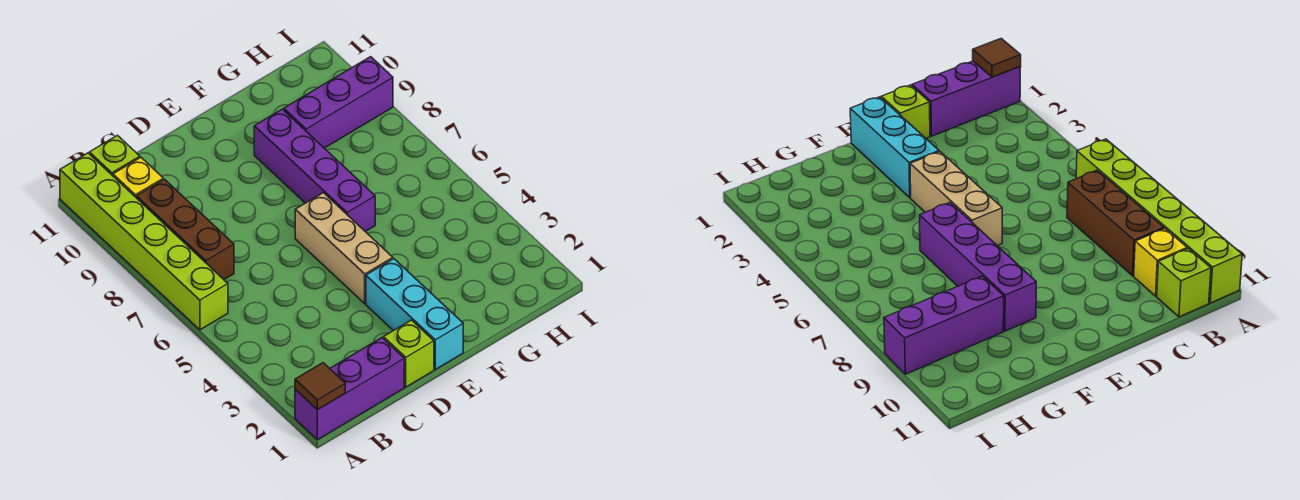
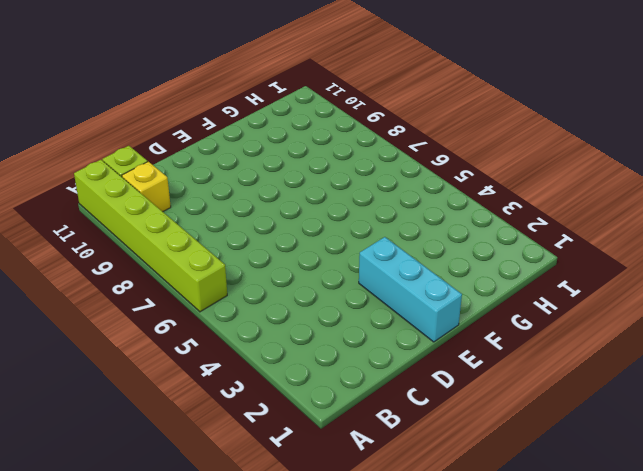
none -> purple 1x3 brick [295,338,404,440]
none -> brown 1x3 brick [136,179,234,279]

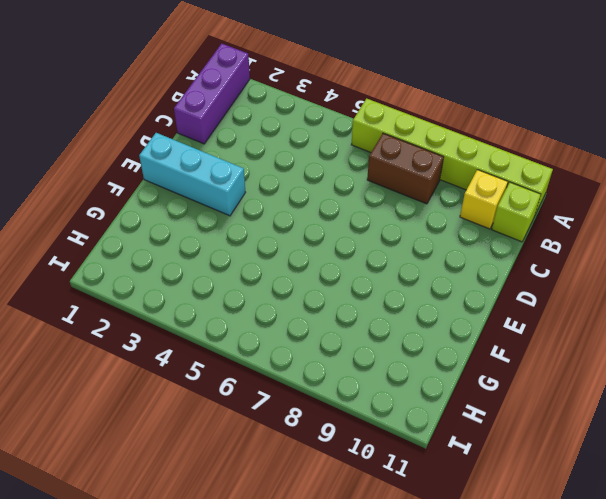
brown 1x2 brick [367,133,444,204] -> brown 1x3 brick [136,179,234,279]
none -> lime 1x1 brick [383,320,434,387]
none -> tan 1x3 brick [295,193,393,304]

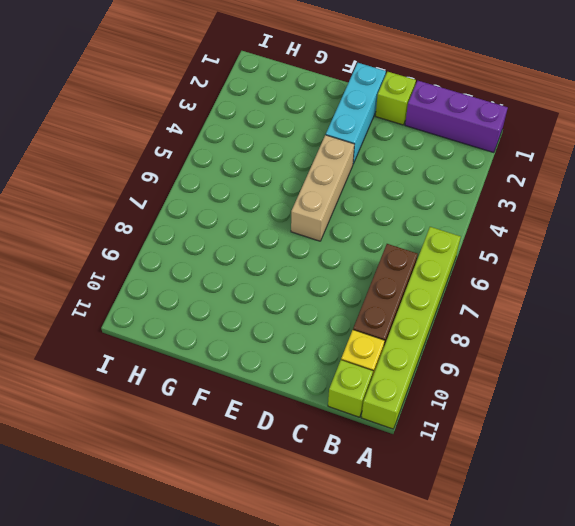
none -> purple 1x4 brick [254,109,375,232]
none -> purple 1x3 brick [284,57,393,148]

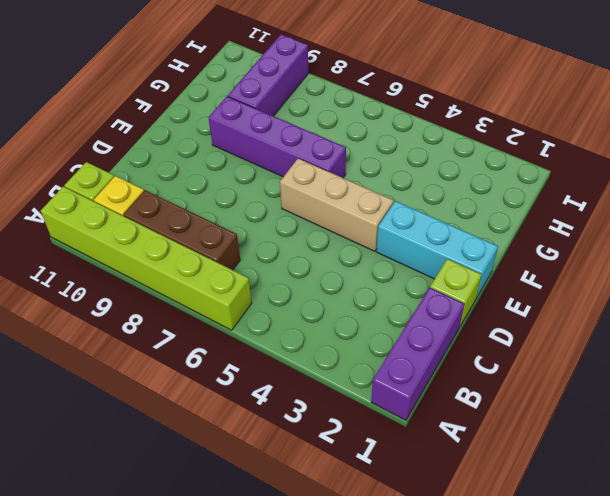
none -> brown 1x1 tile [295,363,345,410]

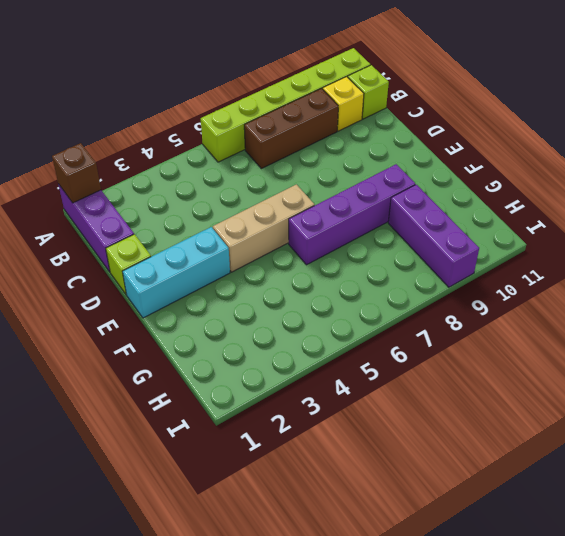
brown 1x1 brick [52,143,101,203] -> brown 1x1 tile [295,363,345,410]

